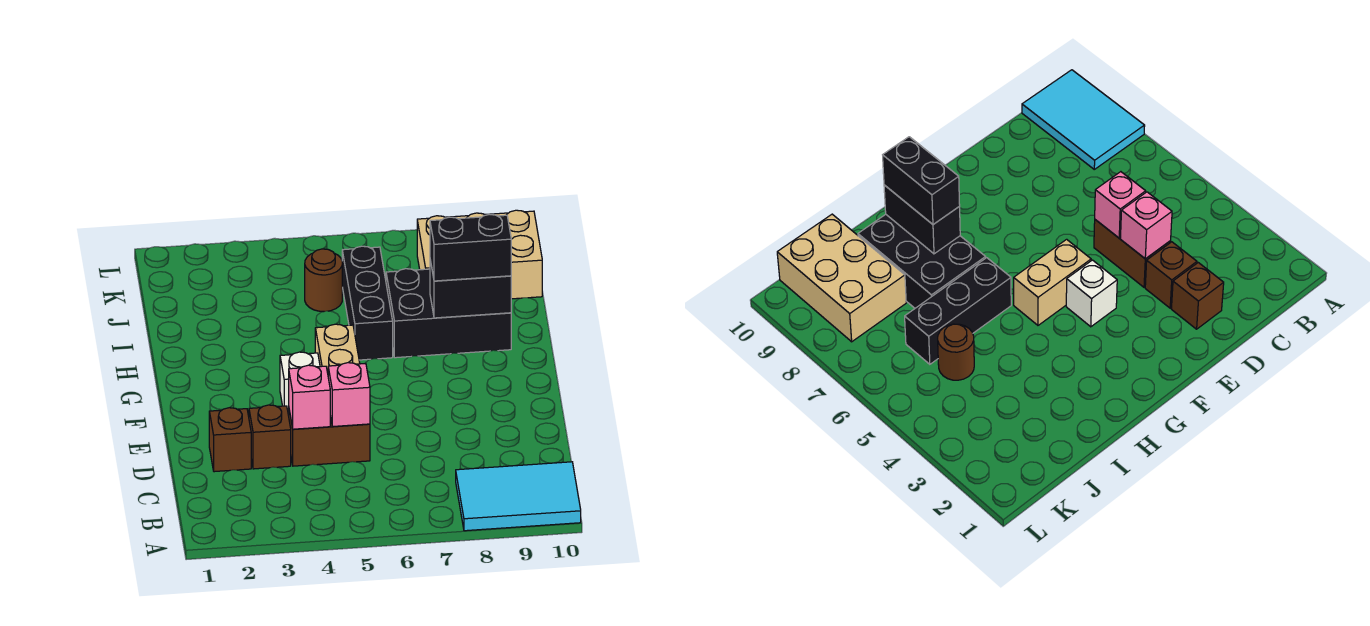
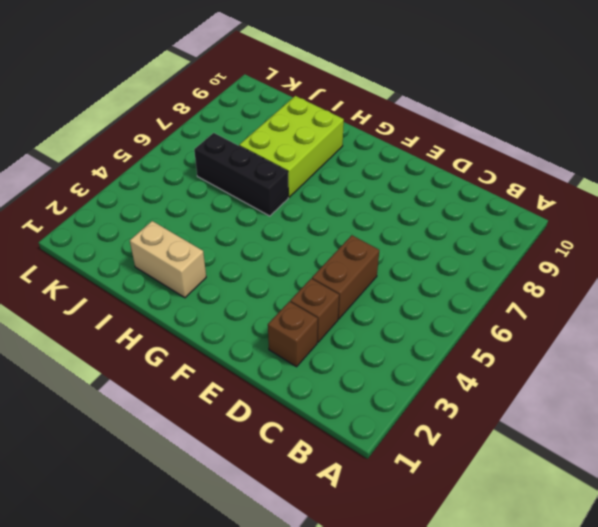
tan 1x2 brick [130,221,206,298] -> tan 1x2 brick moved to [315,324,360,373]
lime 2x3 brick [239,96,344,197] -> black 2x3 brick [386,269,511,358]
none -> cyan 2x3 tile [456,462,581,531]
none -> white 1x1 brick [280,352,320,415]
none -> brown 1x1 round brick [305,249,342,312]

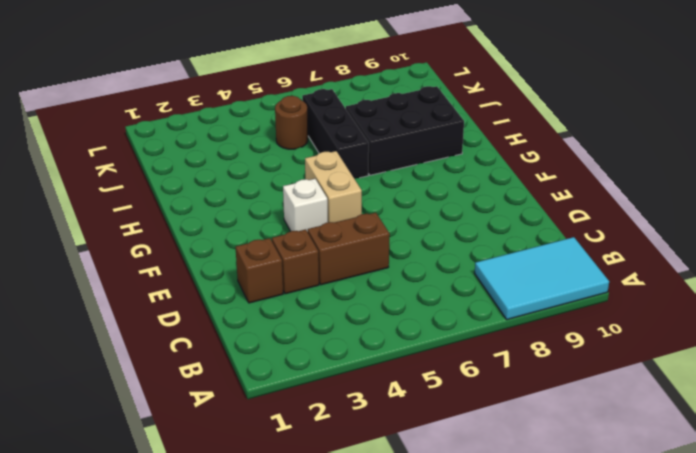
none -> tan 2x3 brick [417,210,542,299]
none -> pink 1x1 brick [289,365,330,429]
none -> pink 1x1 brick [328,363,370,426]

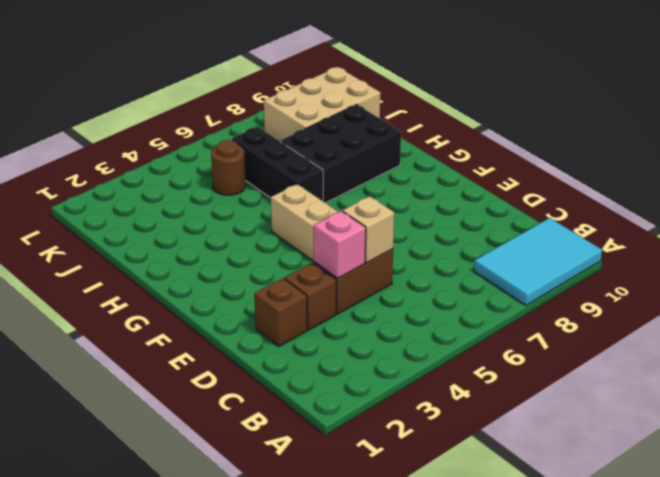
tan 1x1 brick [343,196,394,263] -> pink 1x1 brick [328,363,370,426]
none -> white 1x1 brick [280,352,320,415]
none -> black 1x2 brick [430,260,511,318]
none -> black 1x2 brick [430,214,511,281]

